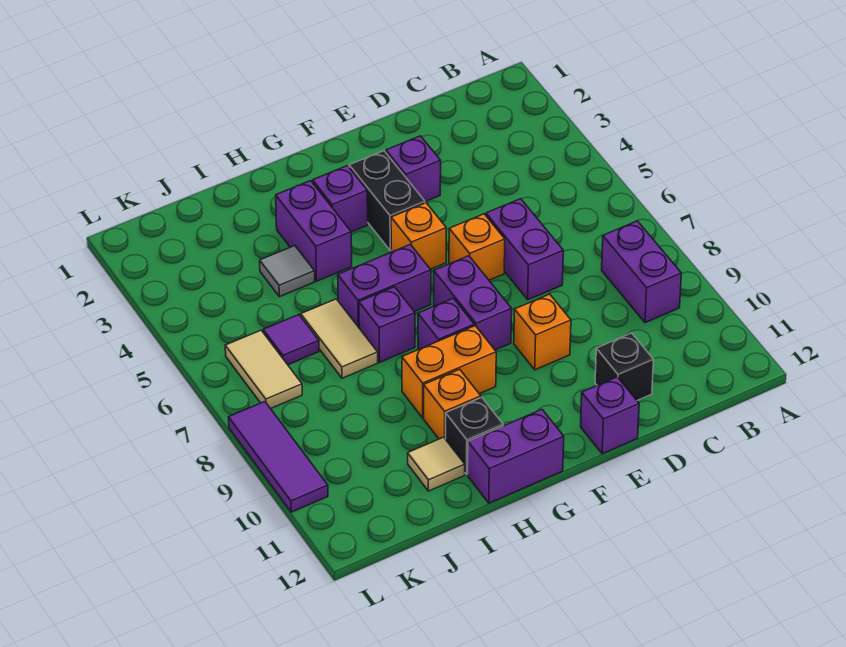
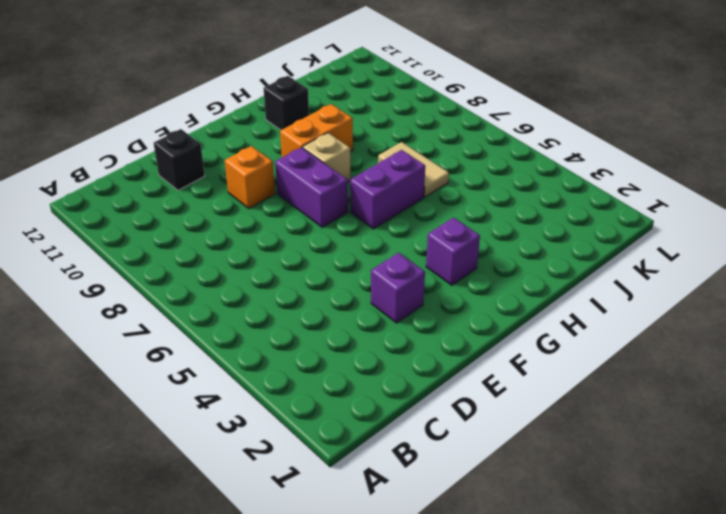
tan 1x1 brick [303,133,351,181] -> purple 1x1 brick [418,298,474,349]
none -> purple 1x2 brick [602,221,681,323]
none -> purple 1x2 brick [486,199,563,300]
none -> orange 1x1 brick [449,214,505,280]

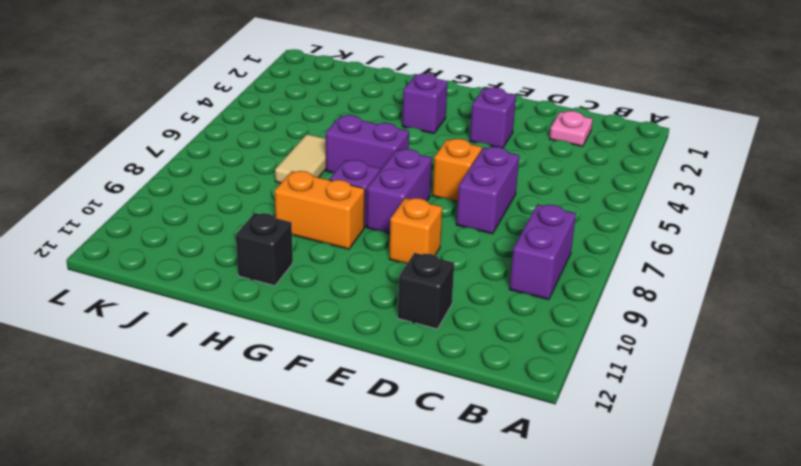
pink 1x1 plate [550,111,593,146] -> none
none -> purple 1x1 brick [581,377,639,454]
none -> black 1x2 brick [349,151,425,251]
none -> orange 1x1 brick [391,203,446,269]

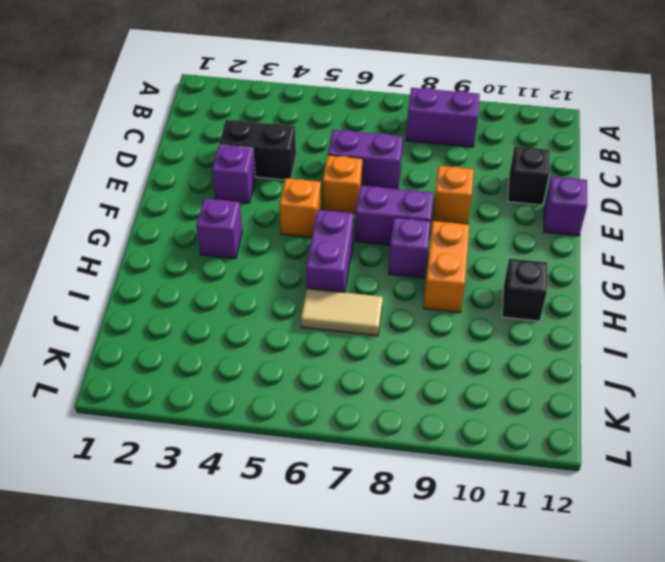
black 1x2 brick [219,120,296,180] -> black 1x2 brick moved to [349,151,425,251]
none -> purple 1x2 brick [468,410,564,503]
none -> purple 1x2 brick [276,181,352,281]
none -> purple 1x1 brick [359,287,415,362]

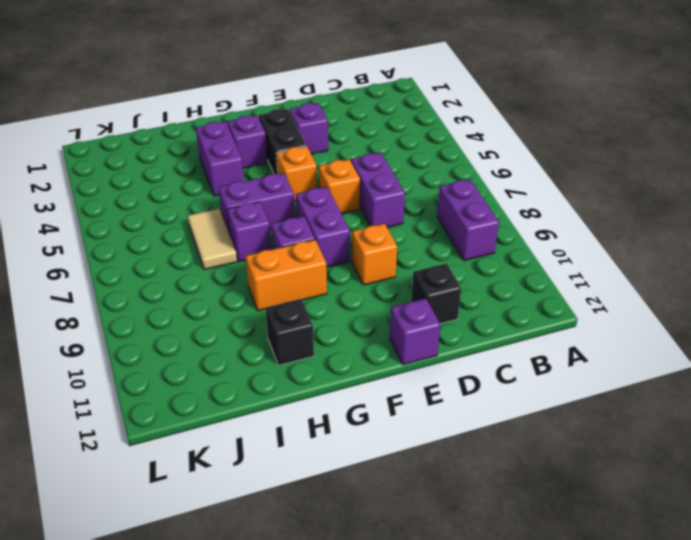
none -> purple 1x2 brick [468,410,564,503]
none -> orange 1x1 brick [424,369,481,439]
none -> grey 1x1 tile [260,246,315,297]

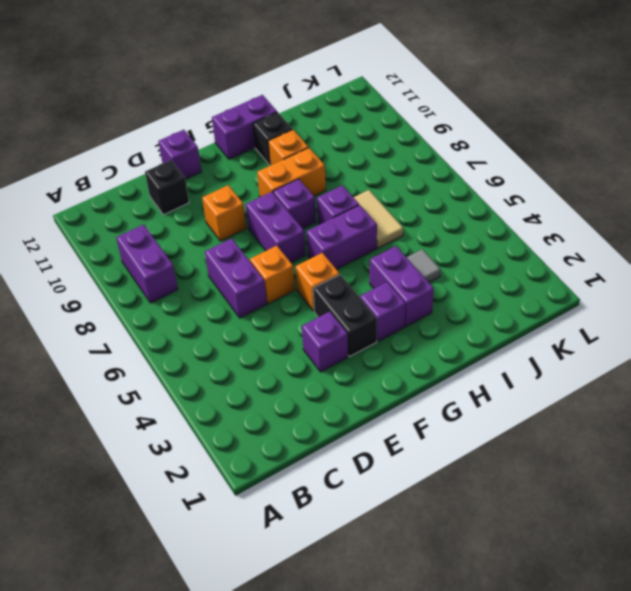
none -> tan 1x1 tile [408,437,465,491]
none -> purple 1x1 tile [263,315,319,365]
none -> tan 1x2 tile [225,330,302,409]

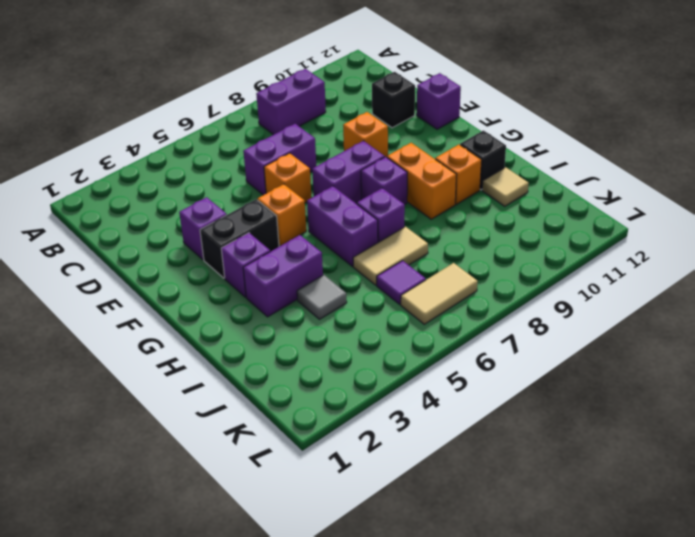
none -> purple 1x2 brick [468,410,564,503]
none -> purple 1x3 tile [229,402,328,512]

